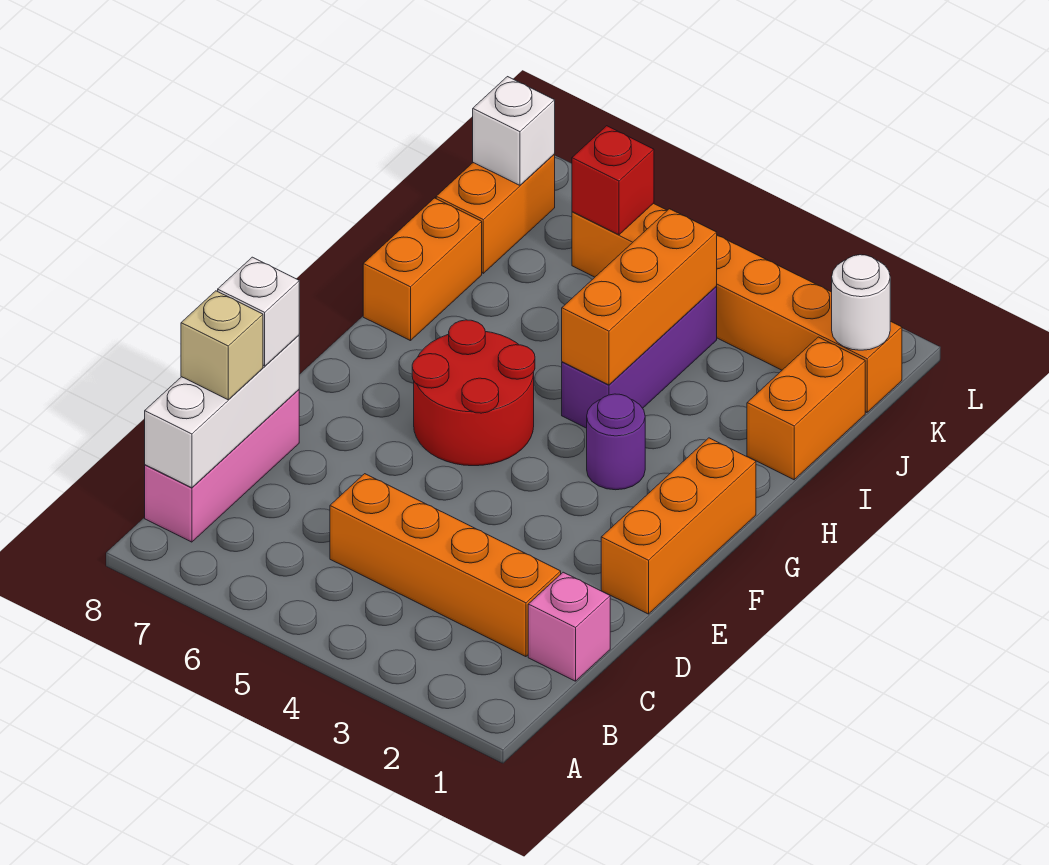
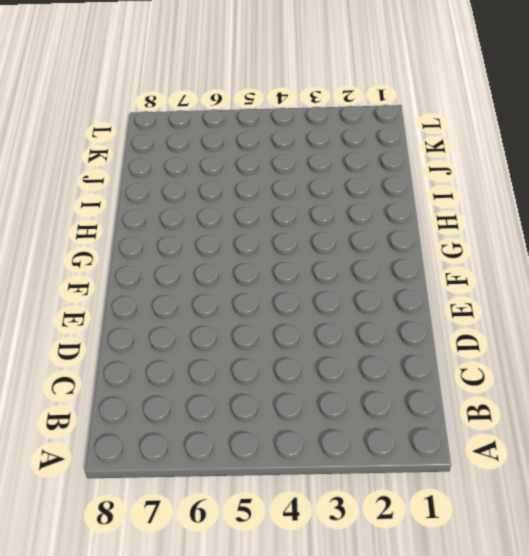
none -> pink 1x3 brick [145,390,299,542]
none -> pink 1x1 brick [528,572,610,681]
none -> orange 1x4 brick [330,474,561,657]

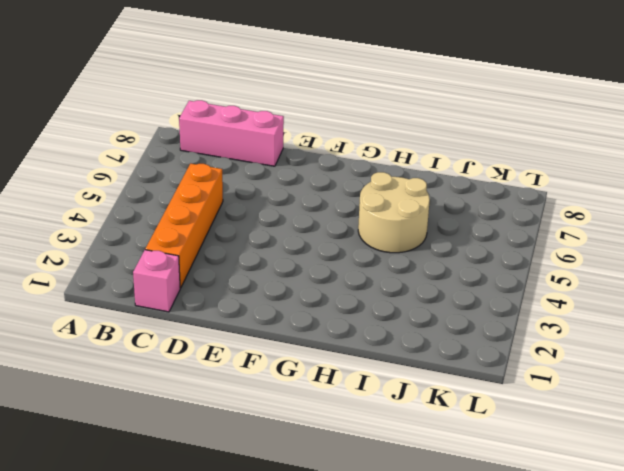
tan 2x2 round brick [358,172,430,253] -> none
none -> orange 1x3 brick [601,438,756,614]
none -> red 2x2 round brick [412,320,535,466]
none -> purple 1x1 round brick [587,394,645,490]

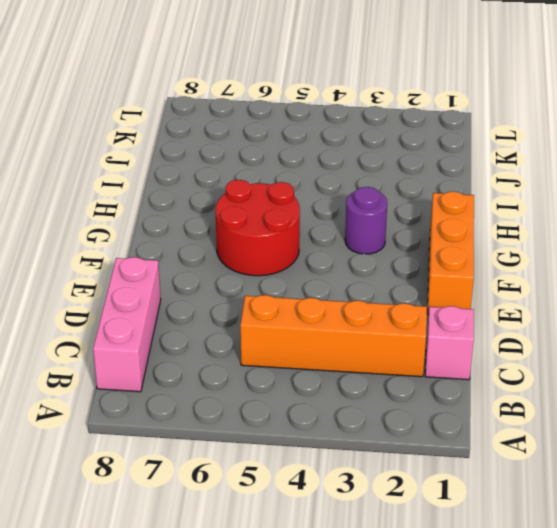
none -> purple 1x3 brick [562,287,717,428]
none -> orange 1x2 brick [363,198,482,341]
none -> orange 1x2 brick [747,337,865,480]

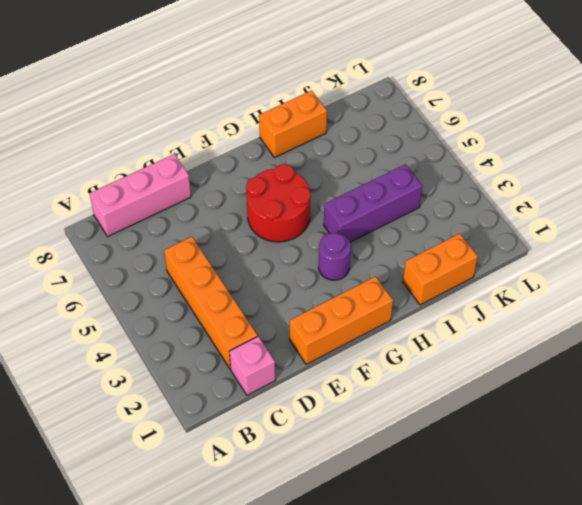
none -> orange 1x2 brick [436,154,555,273]
none -> orange 1x6 brick [572,203,902,412]
none -> white 1x3 brick [145,335,299,488]

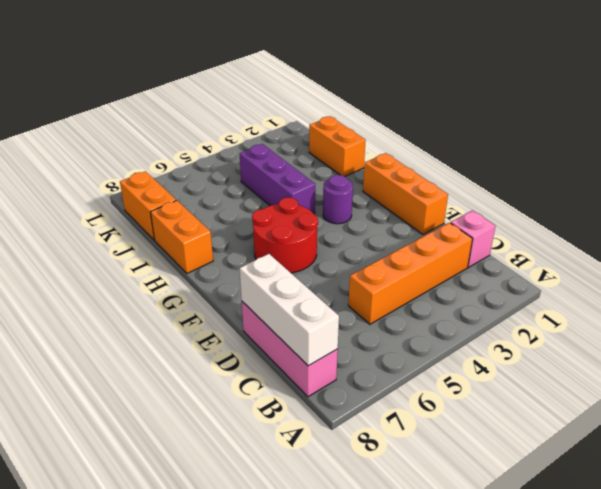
none -> orange 1x6 brick [572,203,902,412]
none -> orange 1x3 brick [562,209,717,385]
none -> white 1x1 round brick [832,255,890,350]

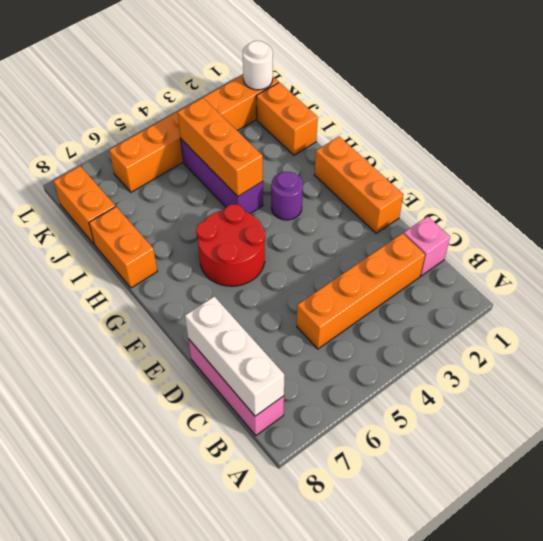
none -> red 1x1 brick [572,126,654,235]
none -> white 1x1 brick [473,77,555,185]
none -> tan 1x1 brick [181,291,263,400]

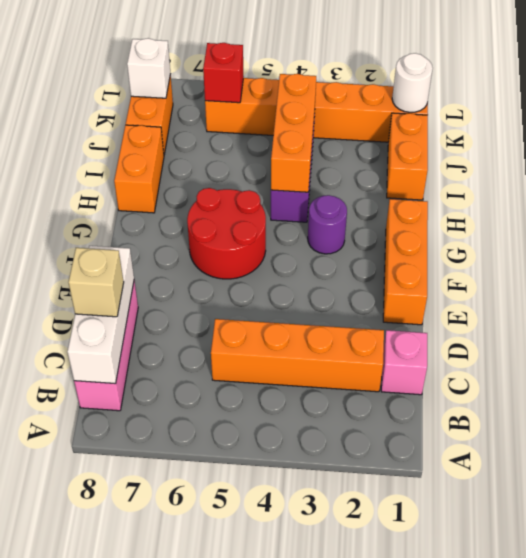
none -> white 1x1 brick [218,257,299,366]

